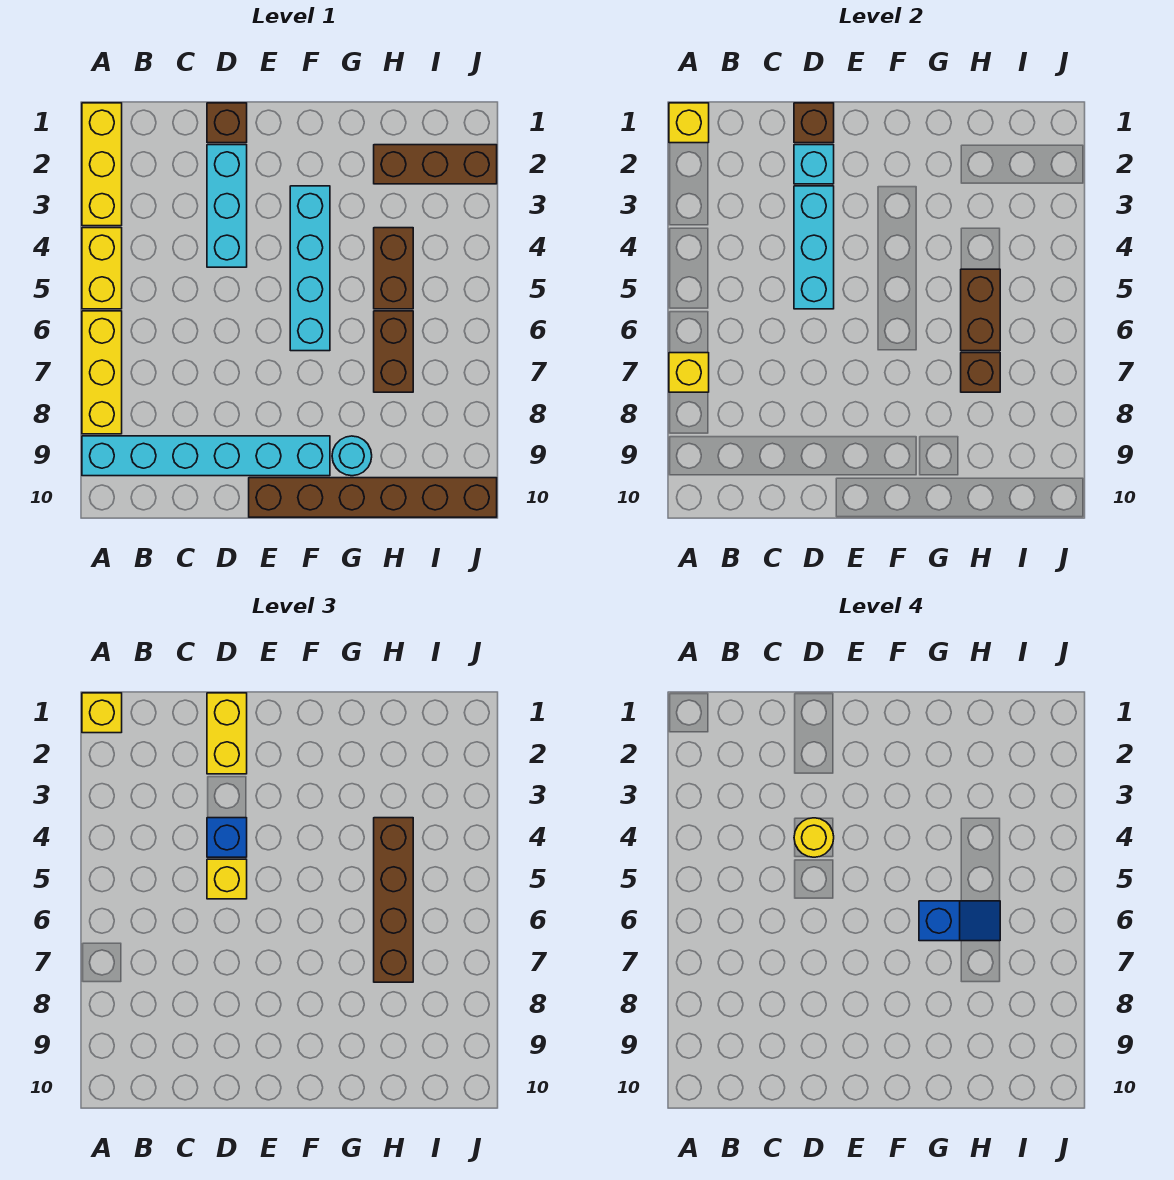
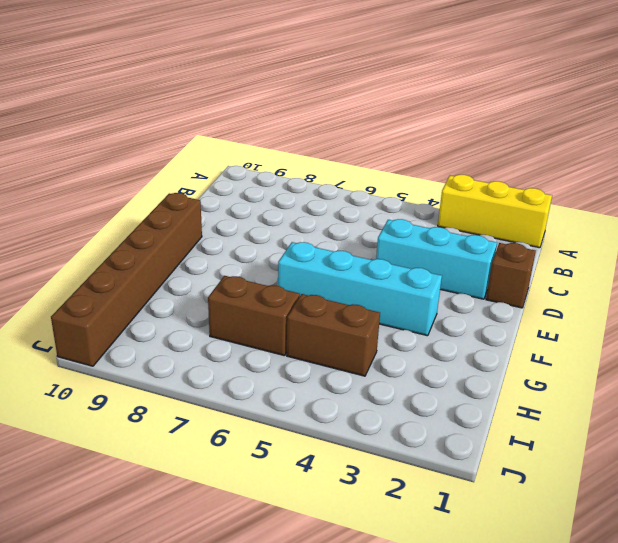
none -> yellow 1x2 brick [82,228,122,309]
none -> yellow 1x3 brick [82,311,122,434]
none -> cyan 1x6 brick [82,436,330,476]

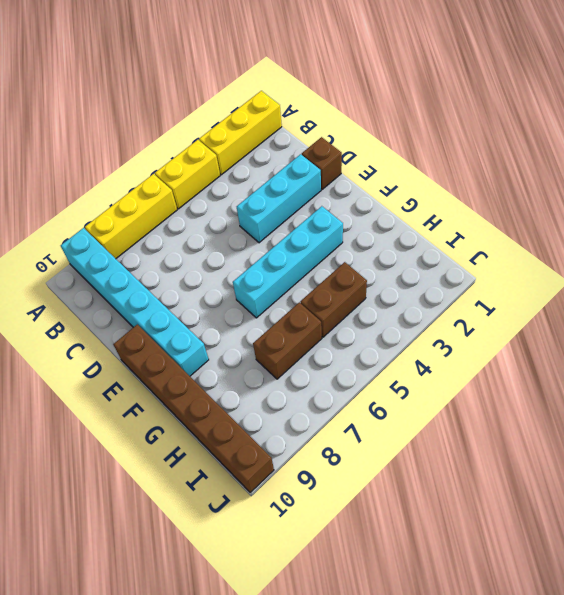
none -> cyan 1x1 round brick [332,436,372,476]
none -> brown 1x3 brick [374,145,497,184]
none -> yellow 1x1 brick [669,103,709,143]

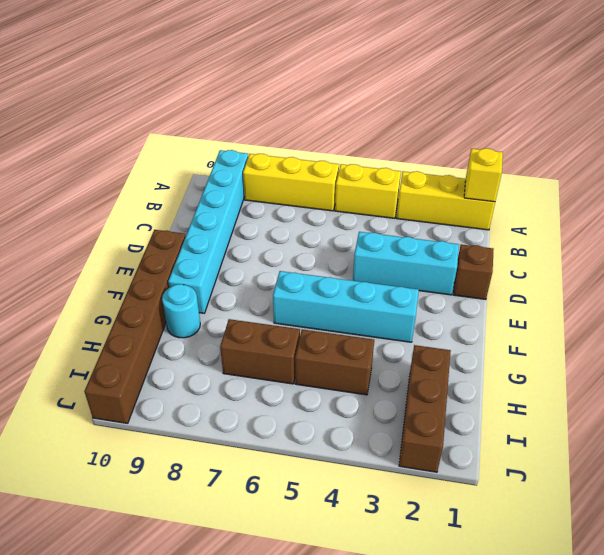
none -> yellow 1x1 brick [669,353,709,392]
none -> brown 1x1 brick [794,103,834,143]
none -> cyan 1x1 brick [794,145,834,184]

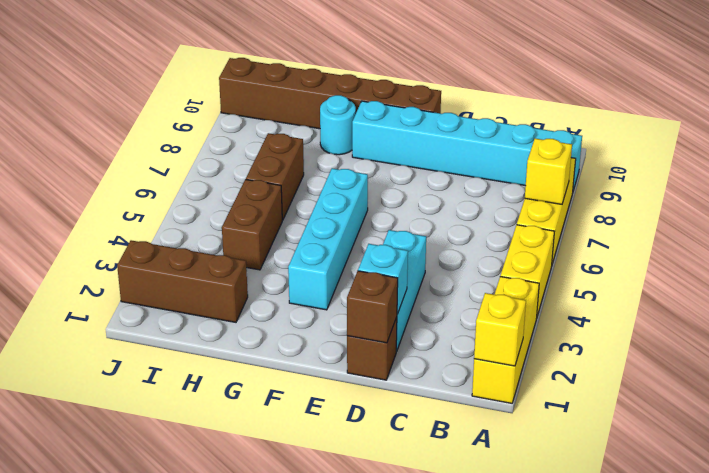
none -> cyan 1x3 brick [794,186,834,309]
none -> brown 1x2 brick [961,269,1000,351]
none -> brown 1x1 brick [961,353,1000,392]

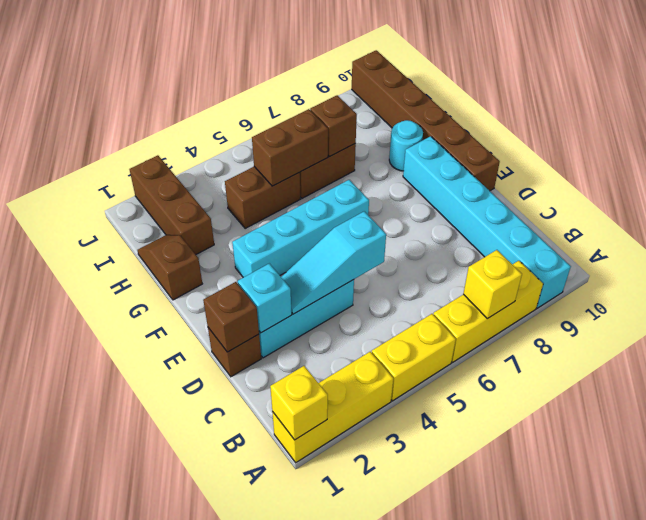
cyan 1x3 slope [281,211,386,314] -> cyan 1x3 brick [794,186,834,309]
brown 1x2 slope [137,235,202,300] -> none
none -> yellow 1x1 brick [82,693,122,733]
none -> yellow 1x2 brick [207,693,247,774]
none -> blue 1x1 brick [207,818,247,857]

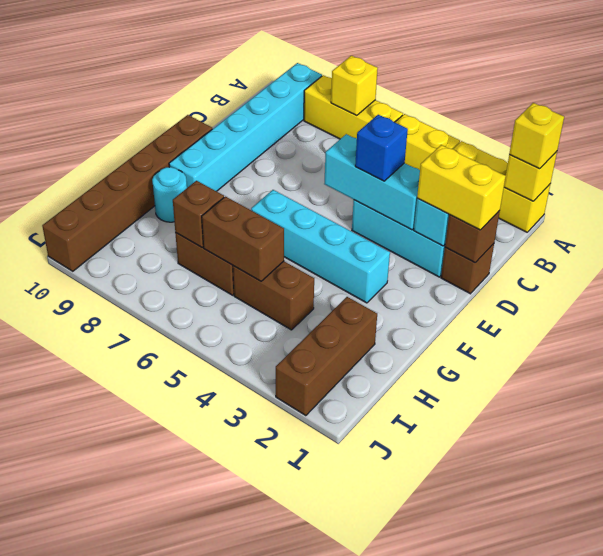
none -> yellow 1x1 brick [207,859,247,899]
none -> brown 1x4 brick [374,818,413,982]
none -> yellow 1x1 round brick [794,818,834,857]

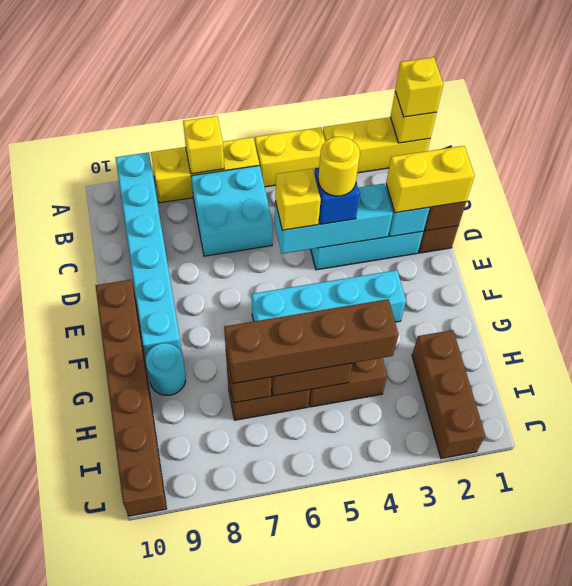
cyan 2x2 brick [191,165,273,256] -> none
none -> blue 1x2 slope [919,901,1000,941]

